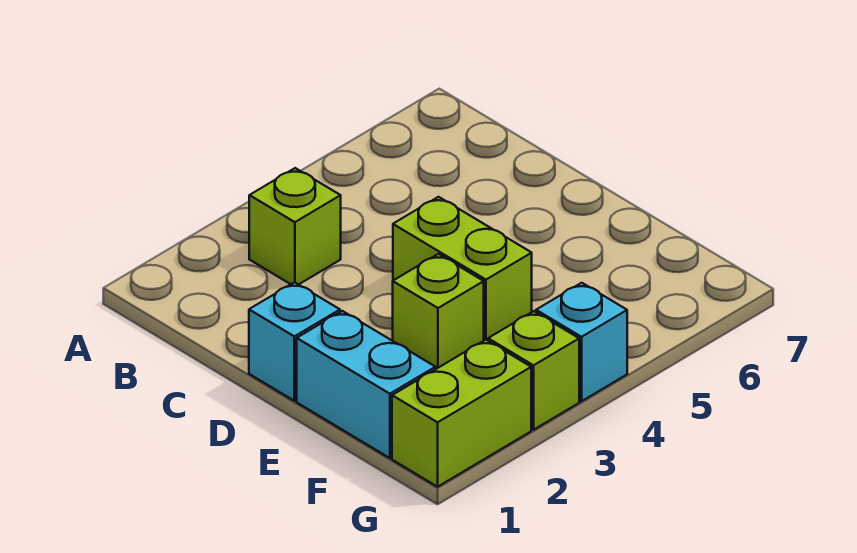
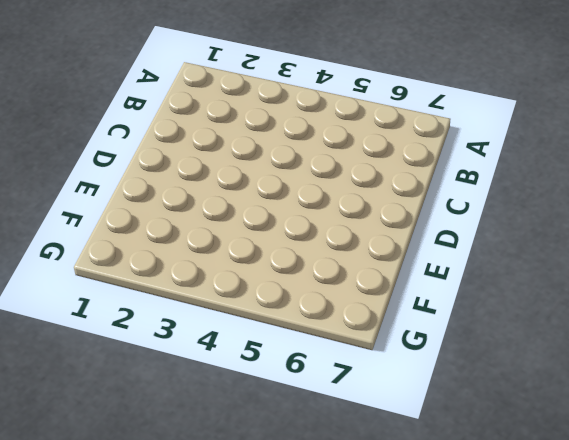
none -> lime 1x1 brick [249,168,341,285]
none -> cyan 1x1 brick [249,282,340,401]

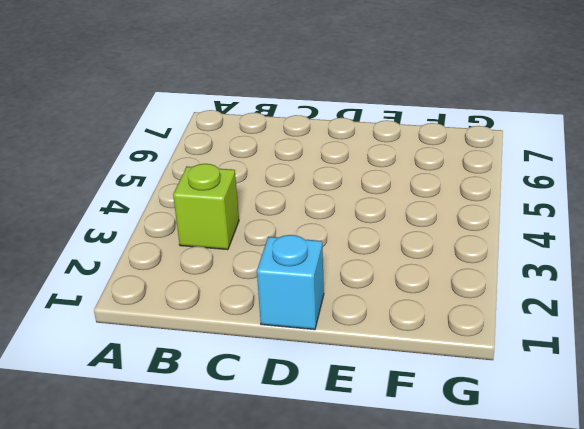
none -> lime 1x2 brick [393,197,532,341]
none -> cyan 1x2 brick [297,311,436,458]

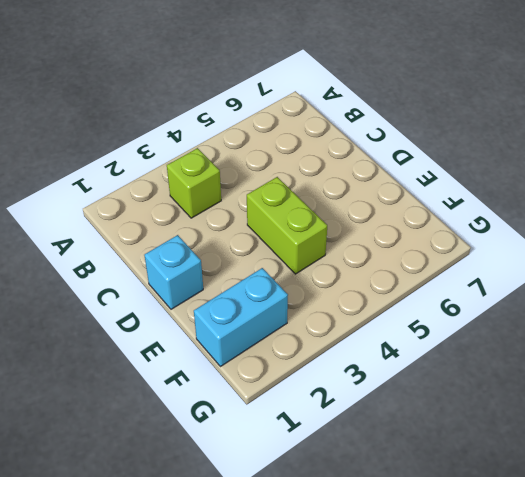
cyan 1x2 brick [194,268,288,367] -> cyan 1x2 brick turned to [297,311,436,458]
none -> lime 1x1 brick [393,254,484,369]
none -> lime 1x2 brick [392,340,531,487]

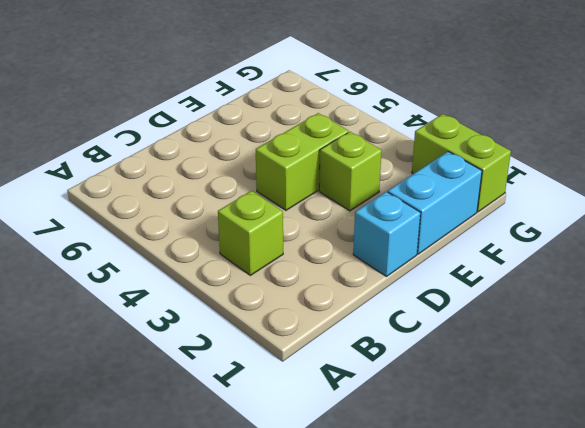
none -> lime 1x1 brick [488,311,579,430]
none -> cyan 1x1 brick [536,283,627,401]

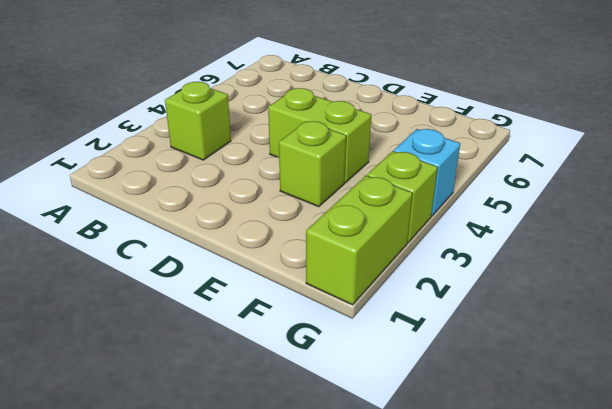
none -> cyan 1x1 brick [249,282,340,401]
none -> cyan 1x2 brick [297,311,436,458]

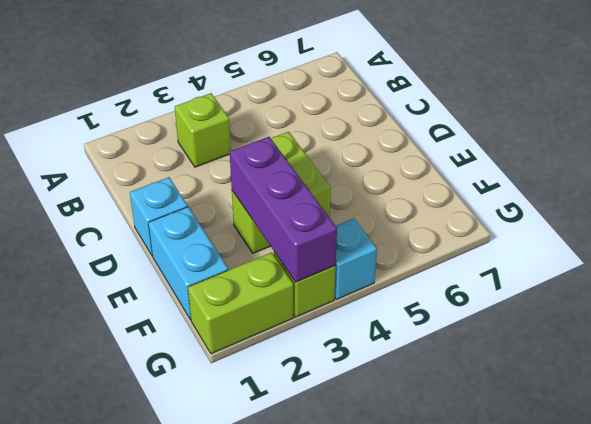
purple 1x3 brick [230,137,337,282] -> none

